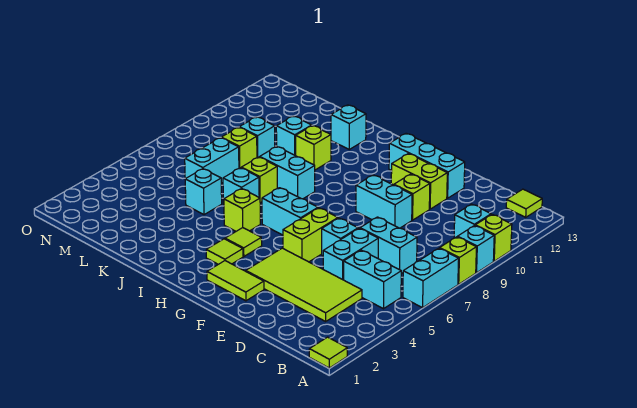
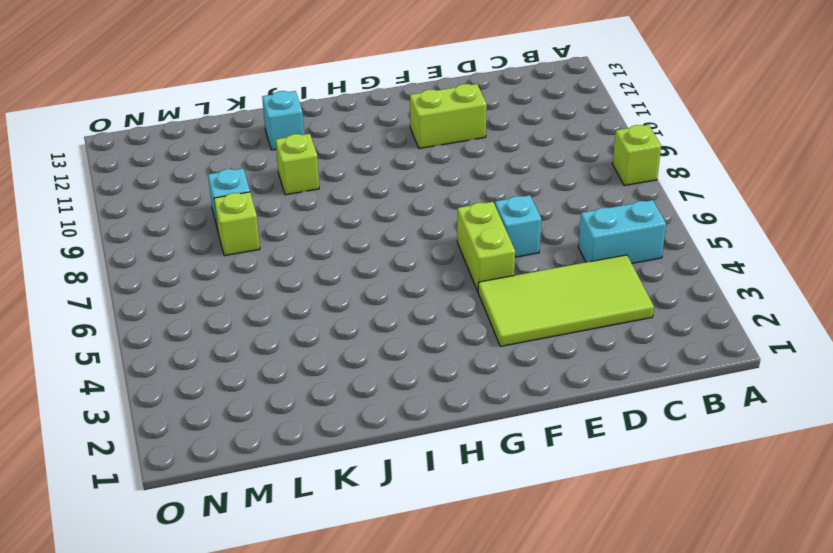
none -> lime 1x1 tile [309,337,347,368]
none -> cyan 1x2 brick [403,248,459,308]
none -> cyan 1x1 brick [458,225,494,273]
none -> lime 1x1 brick [475,214,512,261]

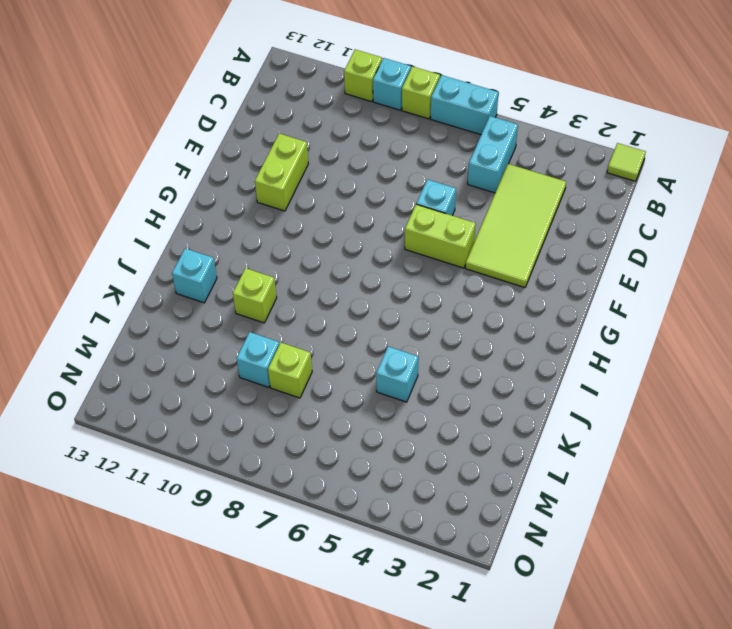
none -> cyan 1x1 brick [454,204,491,238]
none -> lime 1x1 tile [506,189,542,217]
none -> cyan 1x2 brick [360,217,417,274]
none -> cyan 1x2 brick [323,228,378,280]

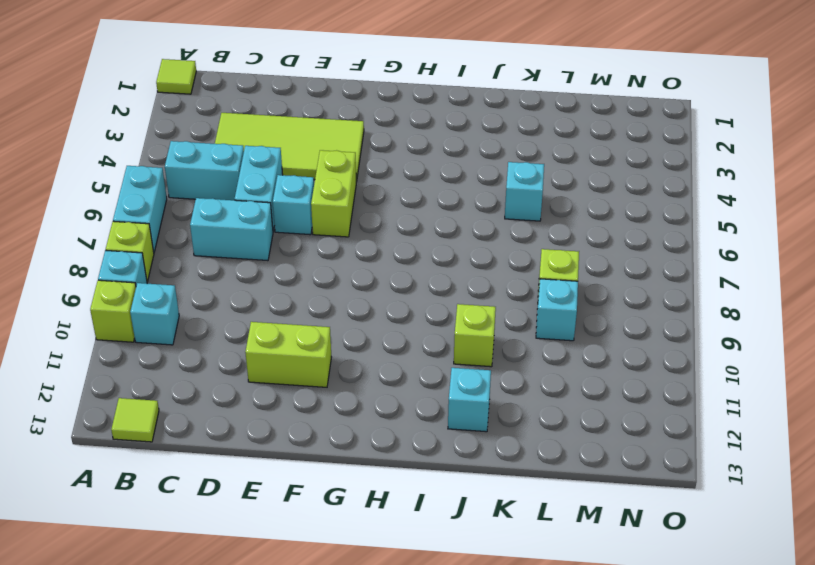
none -> cyan 1x2 brick [356,175,412,228]
none -> lime 1x1 brick [394,174,430,220]
none -> cyan 1x3 brick [389,133,465,198]
none -> lime 1x2 tile [207,261,264,301]

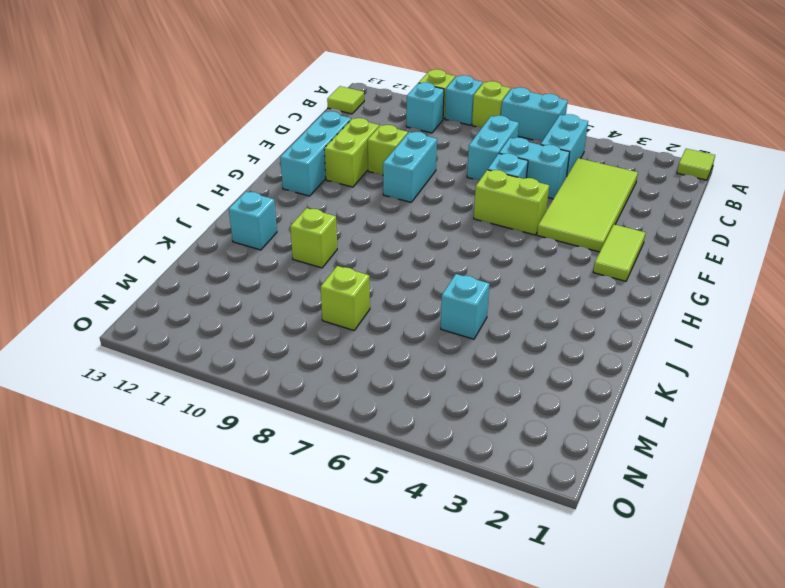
none -> cyan 1x2 brick [262,188,318,235]
none -> lime 1x1 tile [206,239,243,264]
none -> lime 1x1 tile [225,228,262,257]
none -> lime 1x1 brick [224,188,260,231]

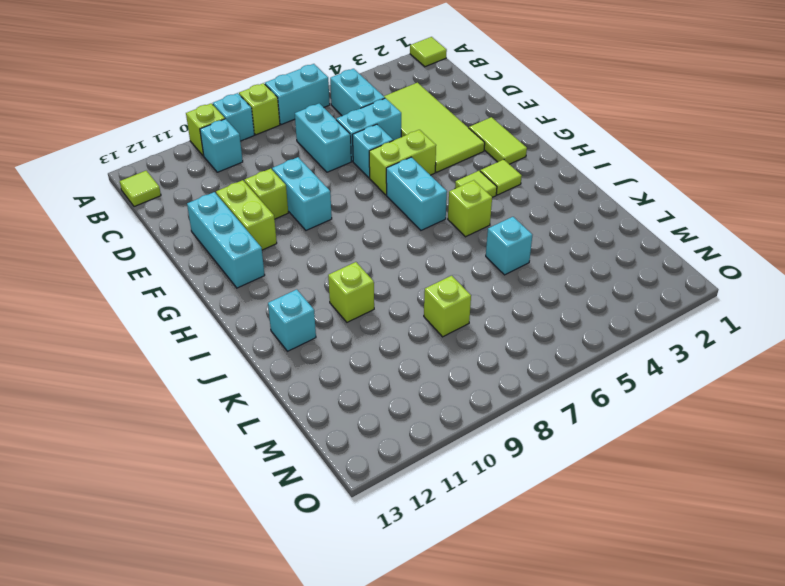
none -> cyan 1x2 brick [260,147,315,199]
none -> cyan 1x1 brick [223,168,259,204]
none -> lime 1x1 brick [241,157,277,203]
none -> cyan 1x1 brick [276,116,312,156]

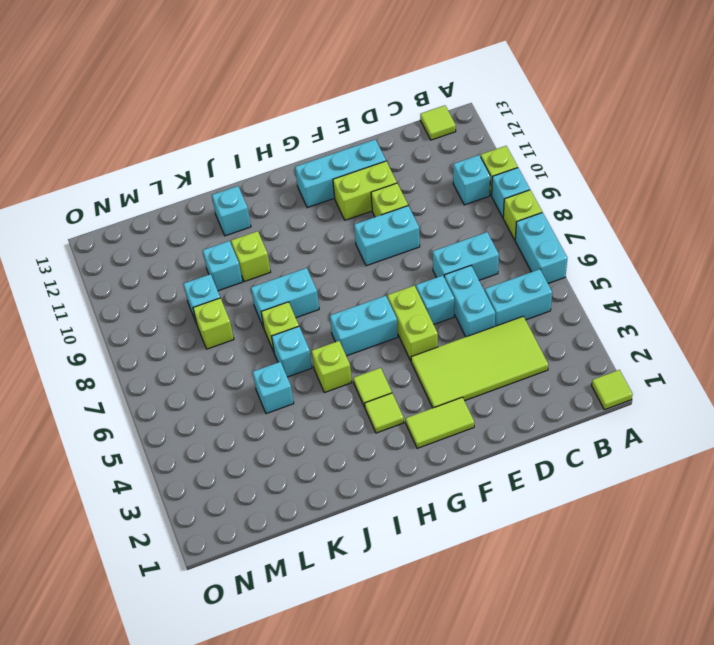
none -> cyan 1x2 brick [185,138,239,183]

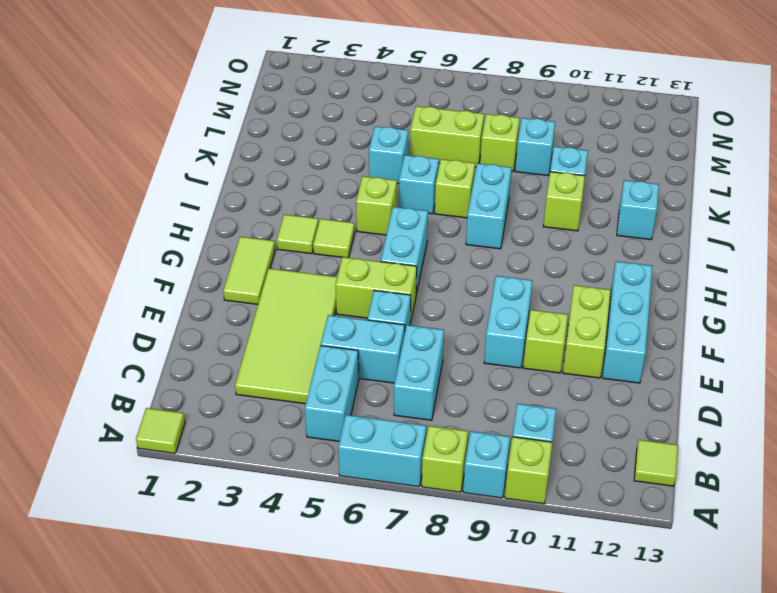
lime 1x2 brick [410,106,484,167] -> cyan 1x2 brick [185,138,239,183]

